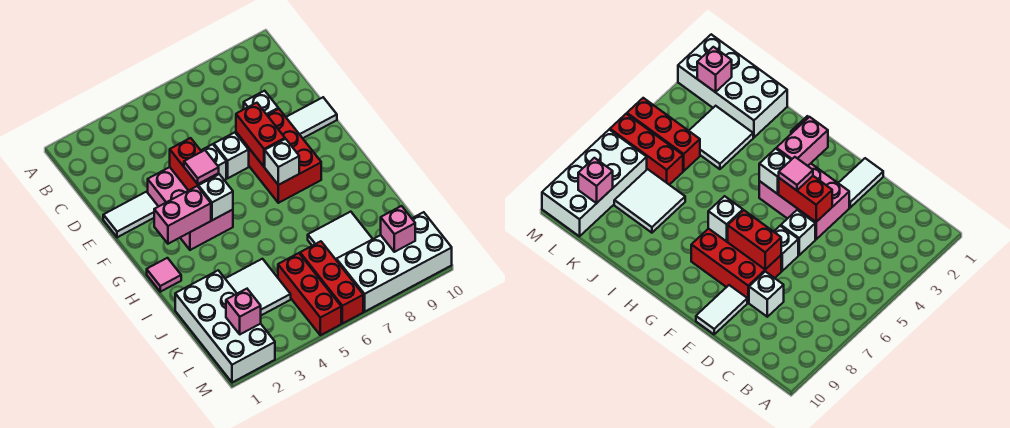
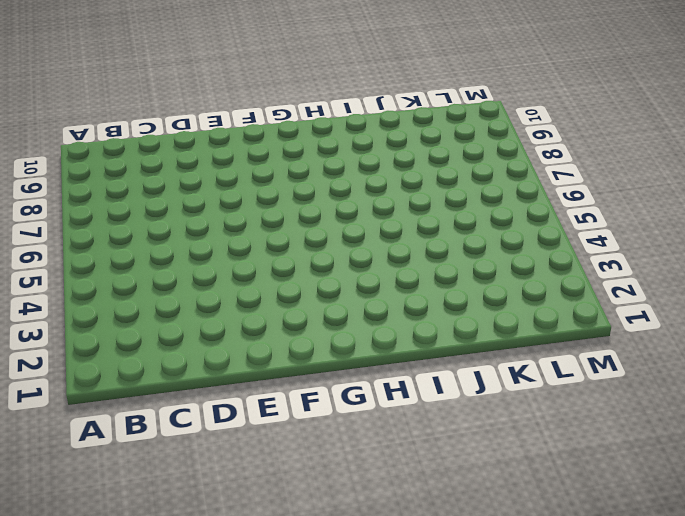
none -> white 1x1 brick [244,91,278,115]
none -> white 1x2 tile [103,192,158,237]
none -> pink 2x3 brick [148,167,233,250]

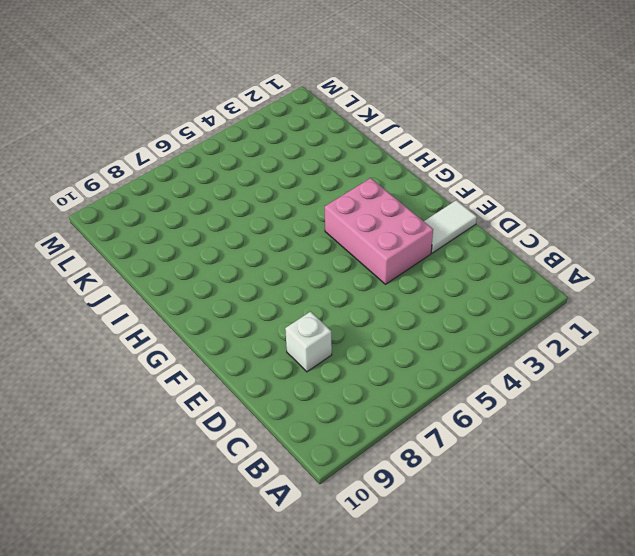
none -> white 1x1 brick [201,144,226,180]
none -> white 1x1 brick [214,132,249,178]
none -> red 2x3 brick [236,109,321,203]

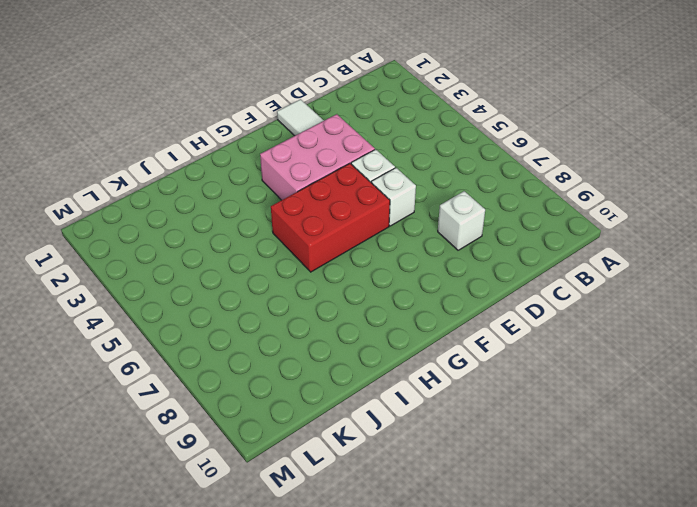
red 2x3 brick [271,163,390,272] -> red 2x3 brick moved to [236,109,321,203]
none -> white 1x2 tile [286,97,337,138]
none -> pink 1x1 tile [147,258,181,292]
none -> white 2x4 brick [175,270,275,382]

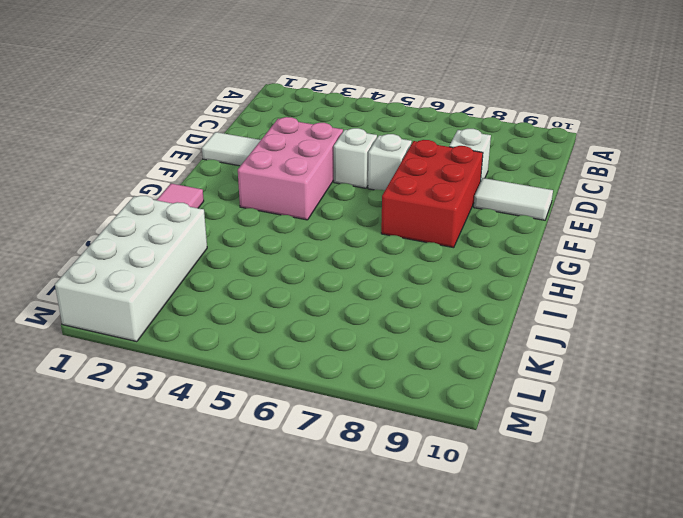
none -> white 2x2 tile [225,259,291,315]
none -> white 2x2 tile [308,212,372,260]
none -> red 1x3 brick [278,253,341,335]

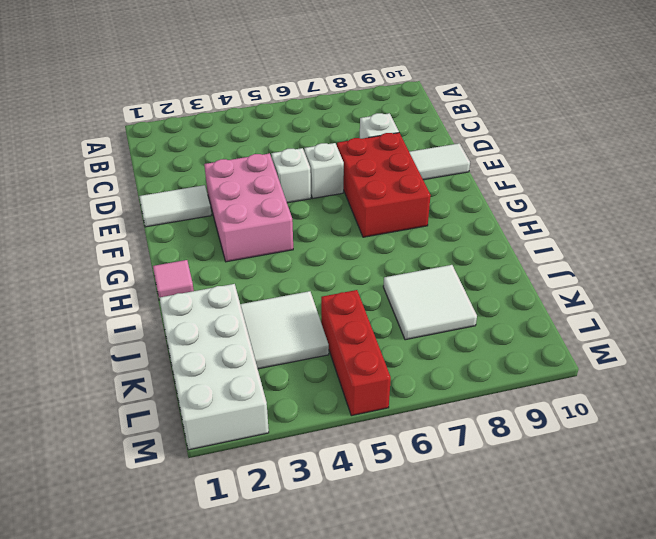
none -> red 1x3 brick [300,241,363,324]
none -> white 2x4 brick [337,212,452,312]
none -> red 1x2 brick [170,138,219,191]

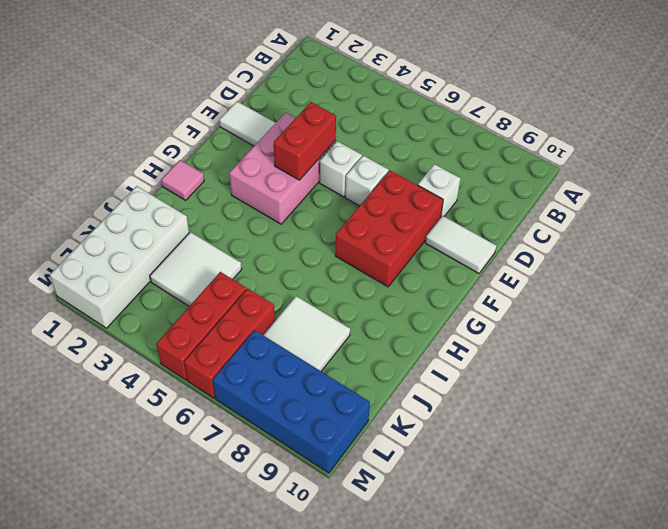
blue 2x4 brick [213,330,370,473] -> white 2x4 brick [337,212,452,312]
none -> red 1x2 brick [236,103,285,167]
none -> pink 1x2 brick [154,186,211,244]
none -> white 1x1 brick [198,174,233,220]

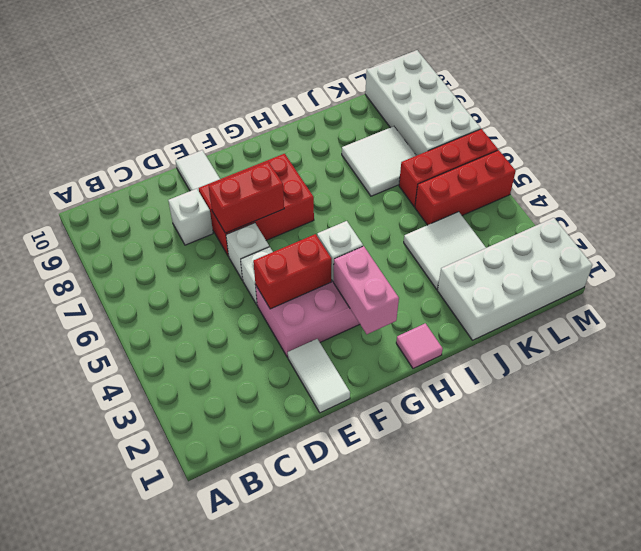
none -> white 1x1 brick [265,139,299,185]
none -> pink 1x1 brick [226,289,261,334]
none -> pink 1x1 brick [381,206,415,252]

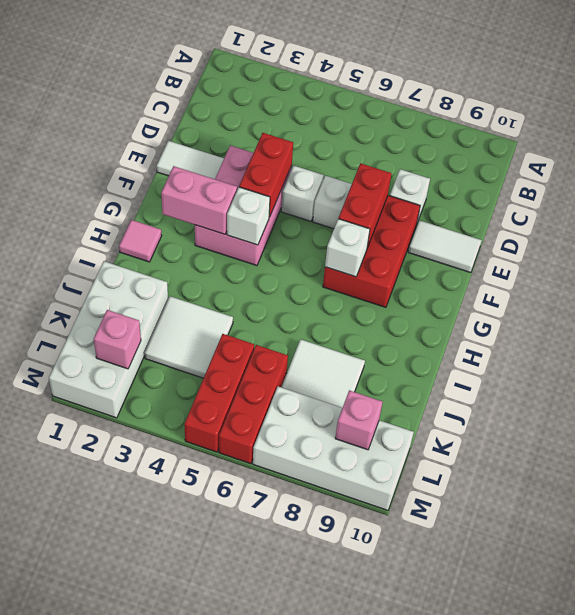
none -> pink 1x1 tile [184,150,219,184]

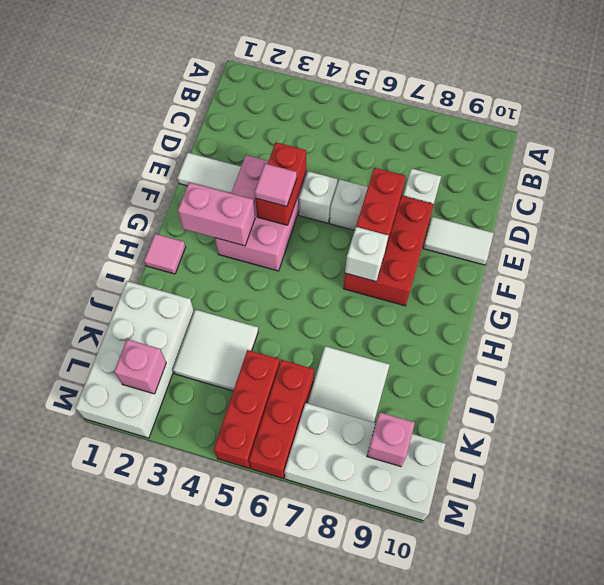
none -> white 1x1 brick [198,174,233,220]

